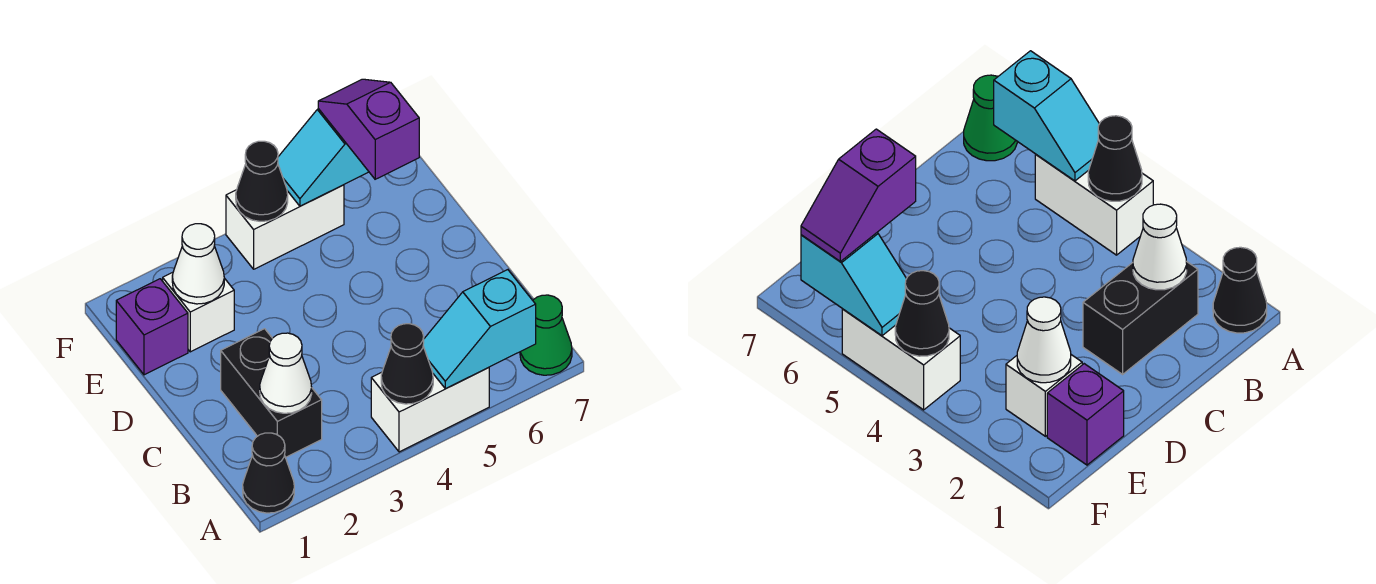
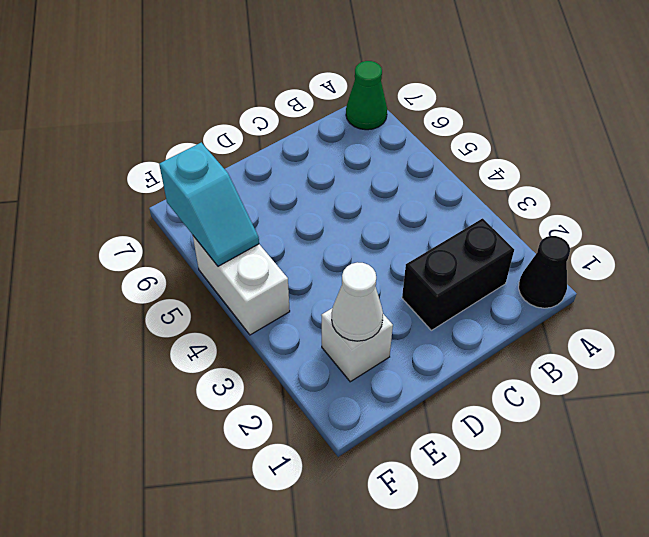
none -> white 1x2 brick [371,368,489,452]
none -> purple 1x1 brick [116,279,188,375]
none -> black 1x1 cone [381,324,433,404]

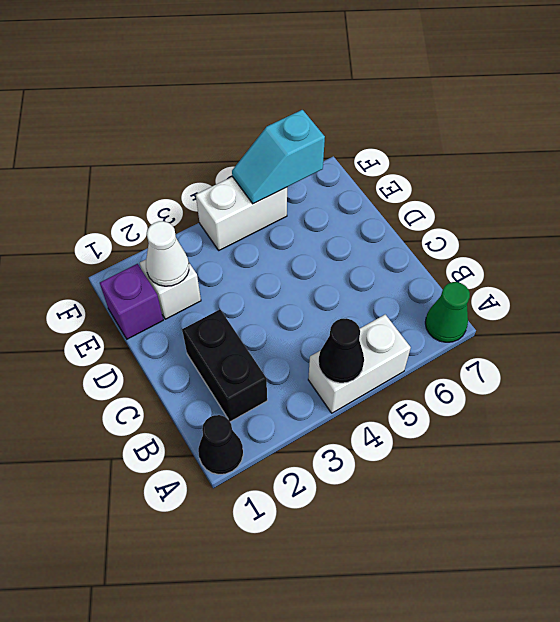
none -> cyan 1x2 slope [423,270,536,389]
none -> white 1x1 cone [260,333,312,413]
none -> black 1x1 cone [236,141,288,221]

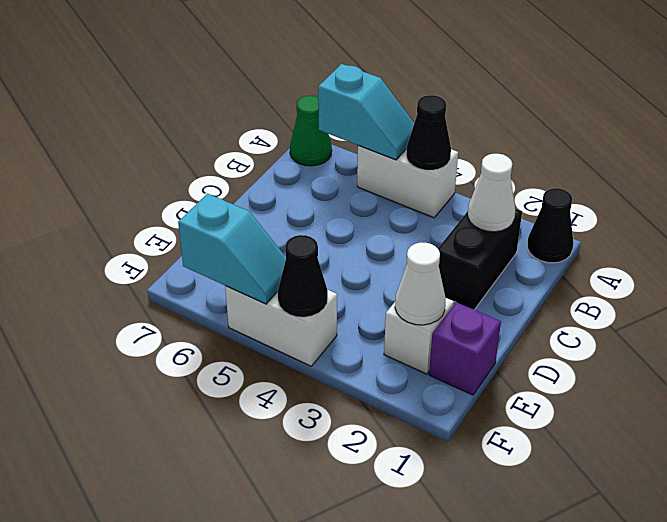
none -> purple 1x2 slope [318,79,419,179]

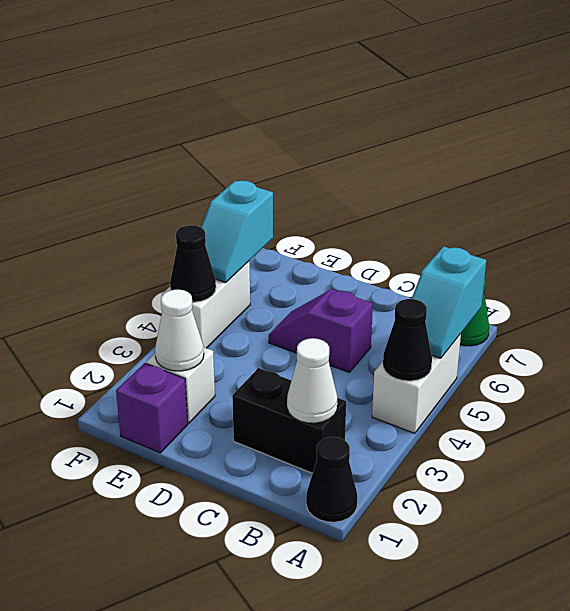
purple 1x2 slope [269,289,373,372] -> purple 1x2 slope moved to [318,79,419,179]

